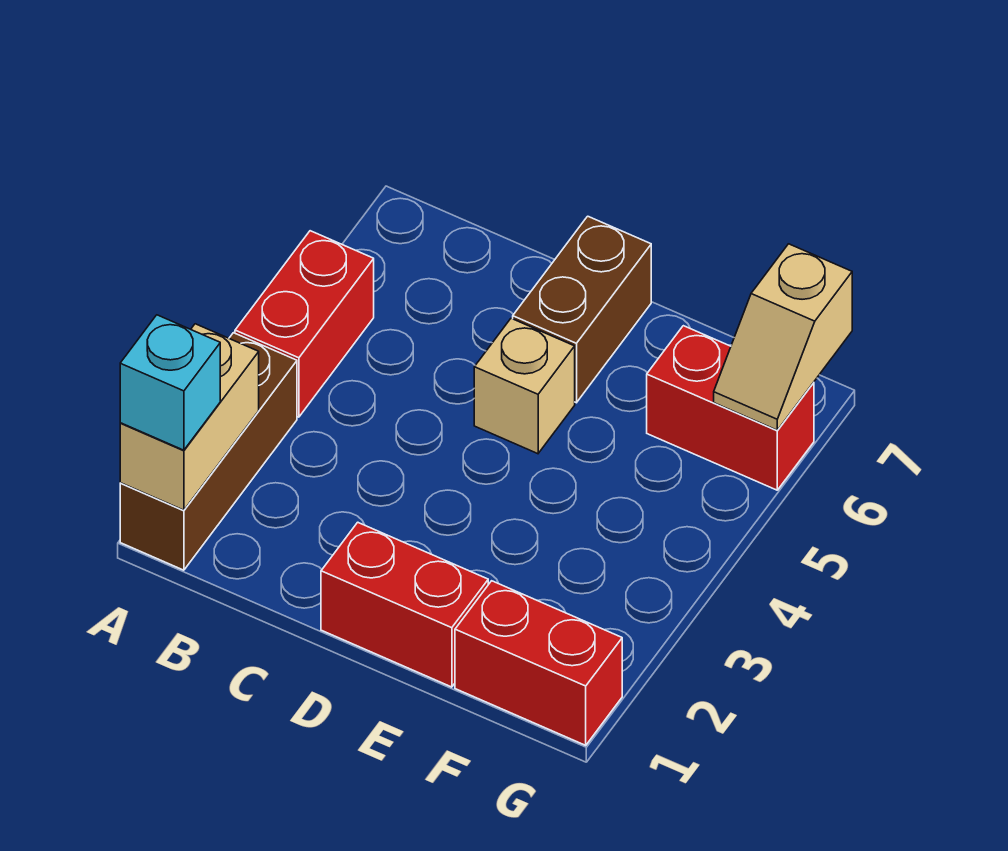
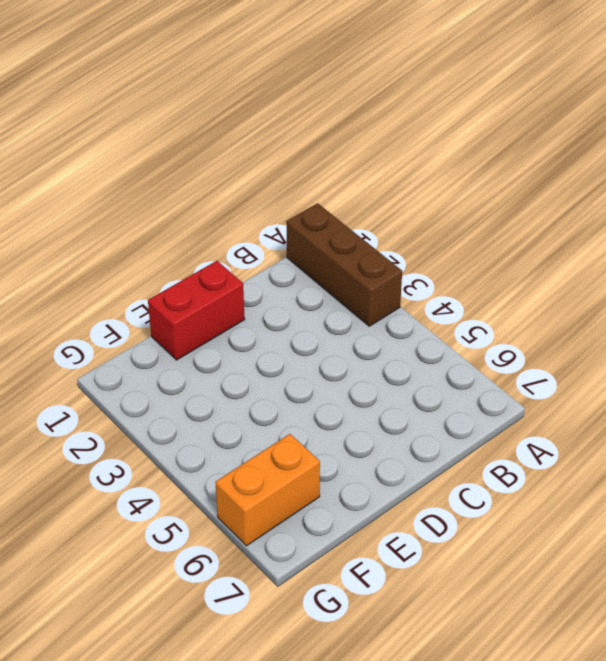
orange 1x2 brick [215,434,320,546] -> red 1x2 brick [647,326,814,490]
none -> red 1x2 brick [235,231,374,417]
none -> tan 1x1 brick [474,318,575,454]

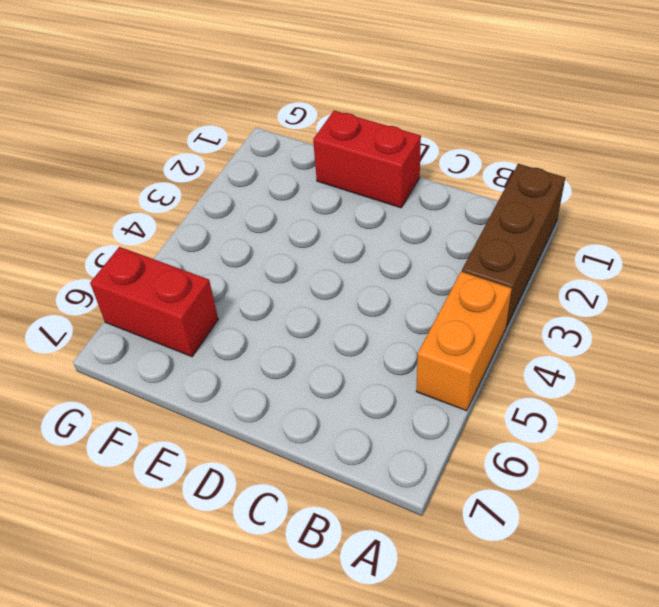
orange 1x2 brick [416,272,512,411] -> red 1x2 brick [235,231,374,417]
none -> tan 1x1 brick [474,318,575,454]
none -> brown 1x2 brick [513,216,651,403]

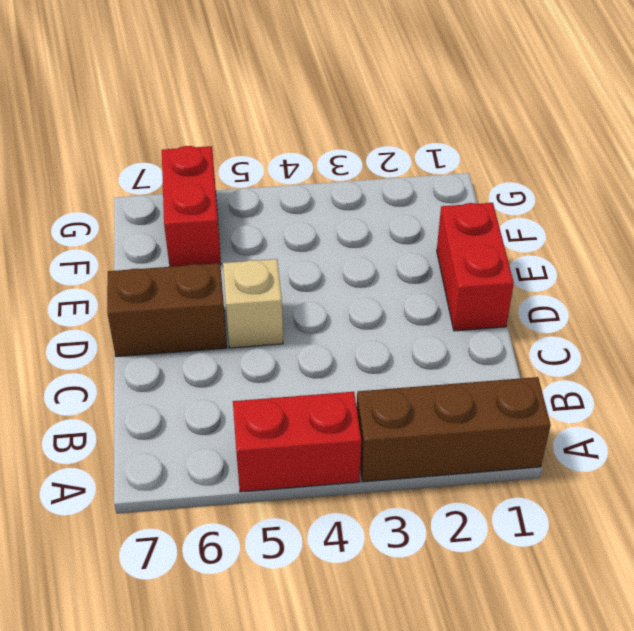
none -> red 1x2 brick [455,581,622,745]
none -> tan 1x2 brick [120,324,259,510]

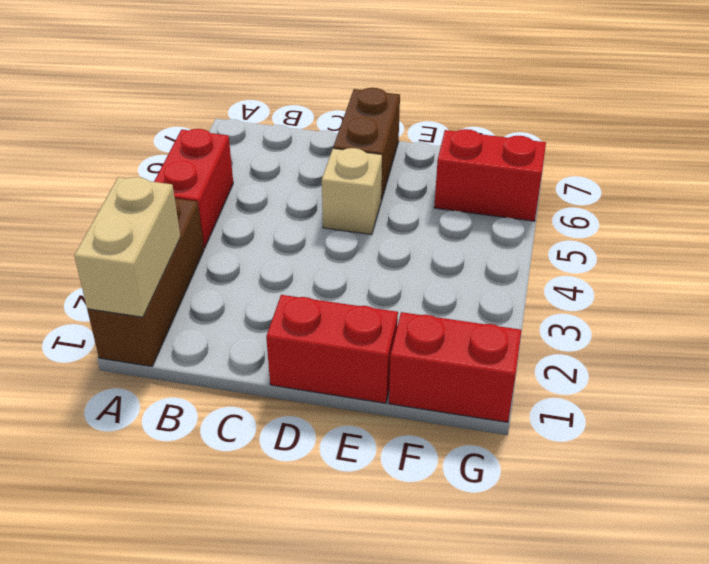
none -> tan 1x2 slope [714,244,852,430]
none -> cyan 1x1 brick [120,315,220,450]

